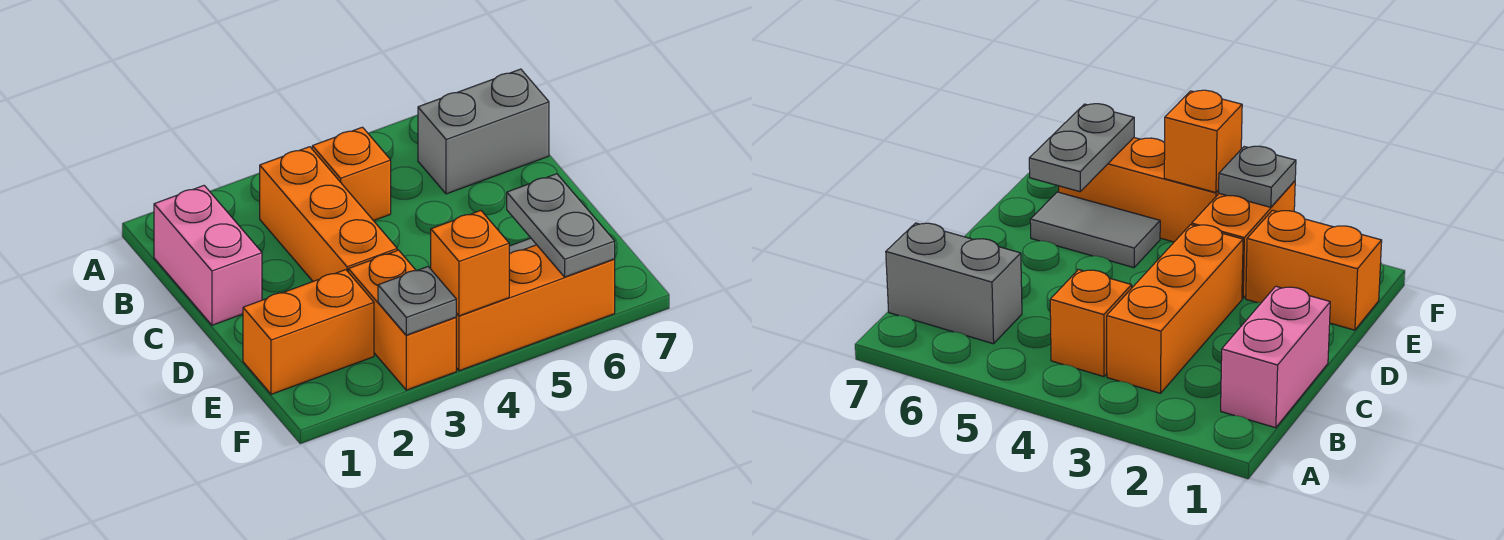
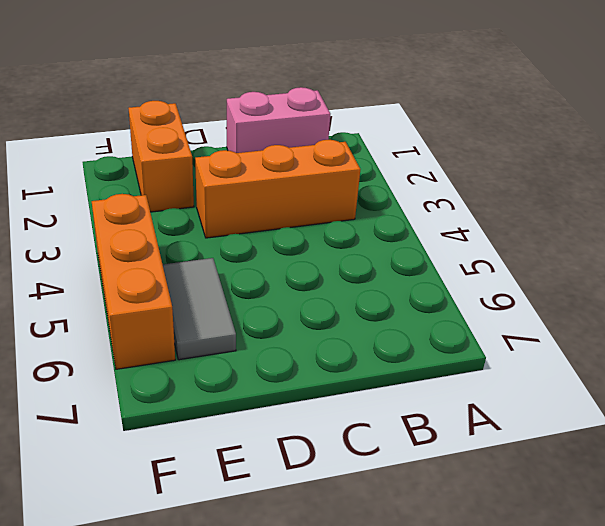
none -> orange 1x1 brick [312,127,391,221]
none -> grey 1x2 brick [418,69,549,194]

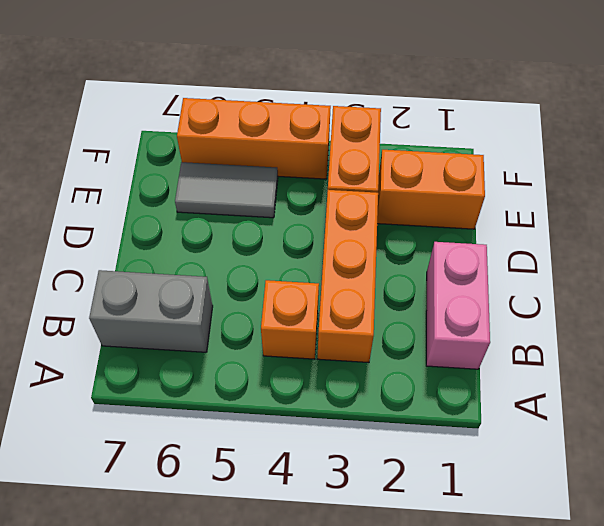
none -> grey 1x2 plate [507,174,615,277]
none -> grey 1x1 plate [378,267,456,335]

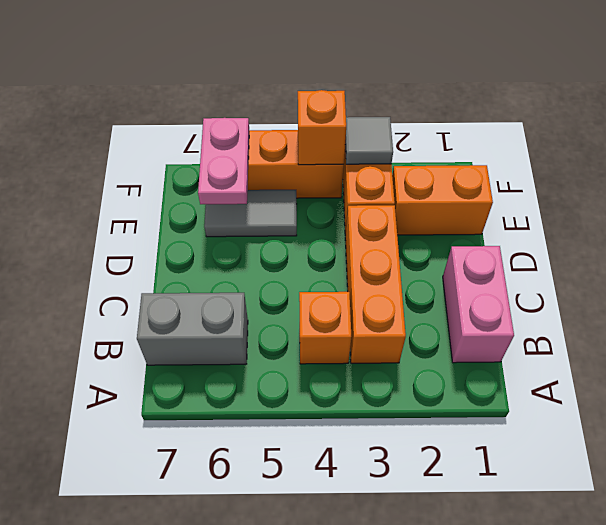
pink 1x2 plate [198,118,249,204] -> grey 1x2 plate [507,174,615,277]
grey 1x1 tile [345,117,393,164] -> grey 1x1 plate [378,267,456,335]

